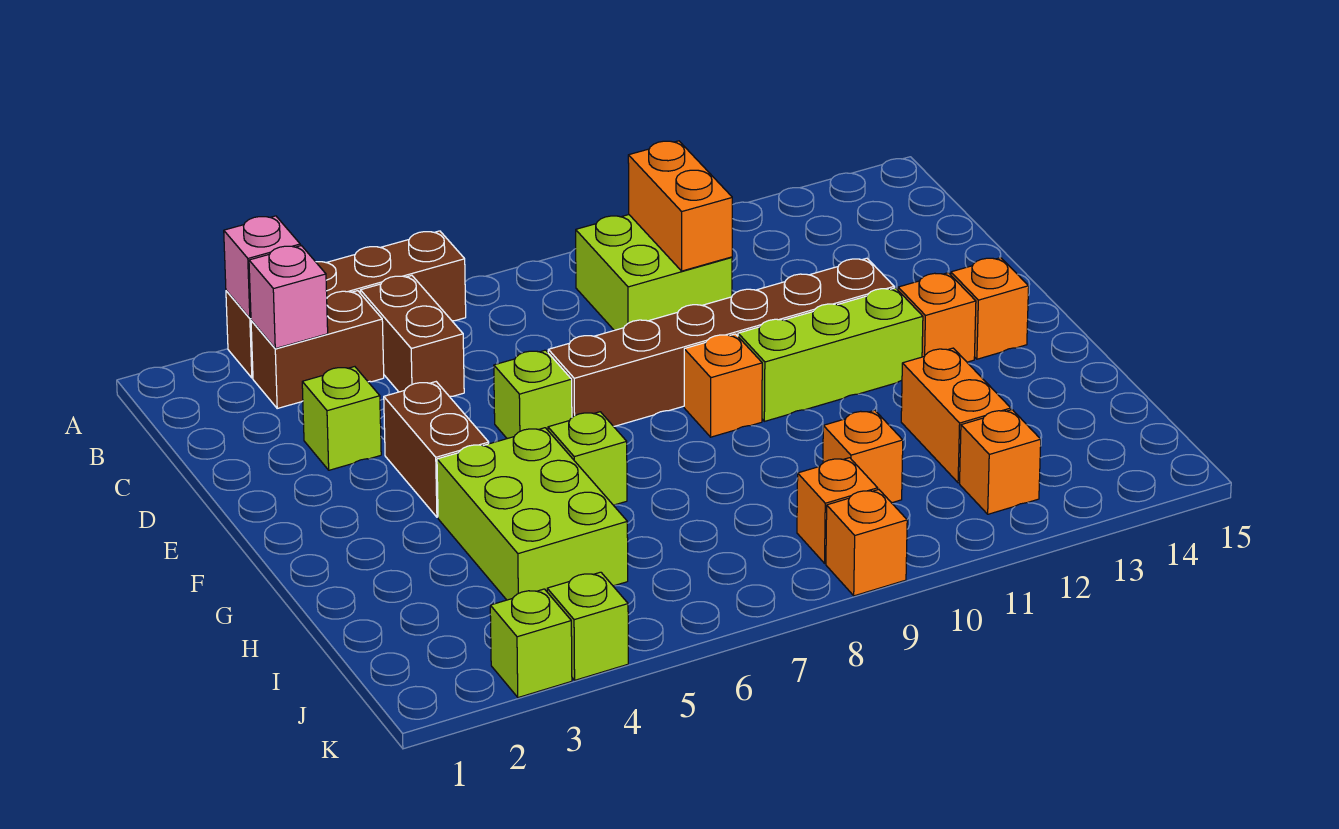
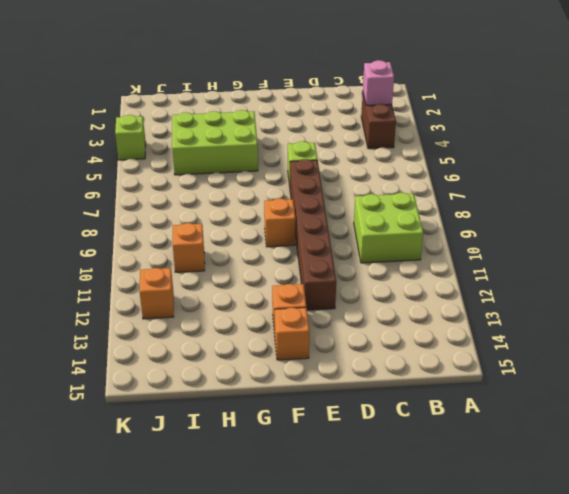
none -> brown 1x4 brick [226,231,466,378]
none -> brown 1x2 brick [360,275,464,396]
none -> lime 1x1 brick [302,367,381,470]

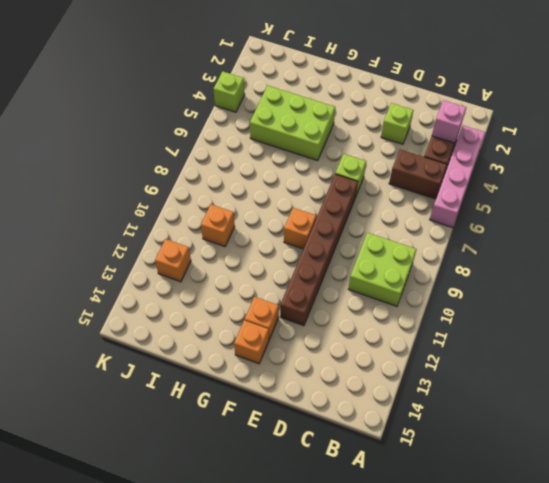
pink 1x4 brick [430,125,485,228] -> brown 1x4 brick [226,231,466,378]
none -> brown 1x2 brick [384,382,489,517]
none -> lime 1x3 brick [738,288,923,421]
none -> lime 1x1 brick [548,412,627,505]

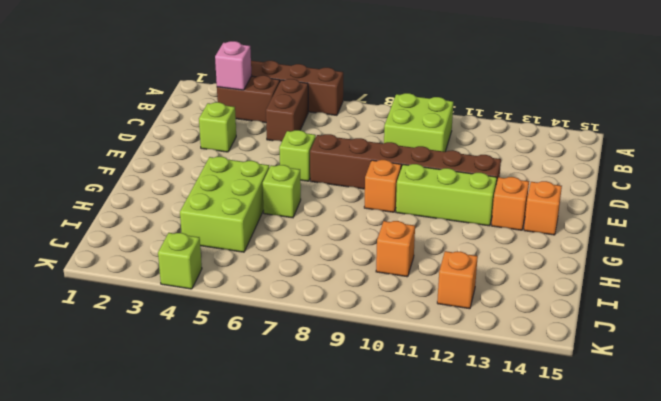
none -> brown 1x2 brick [384,382,489,517]
none -> orange 1x2 brick [901,348,1011,483]
none -> orange 1x1 brick [797,458,878,563]

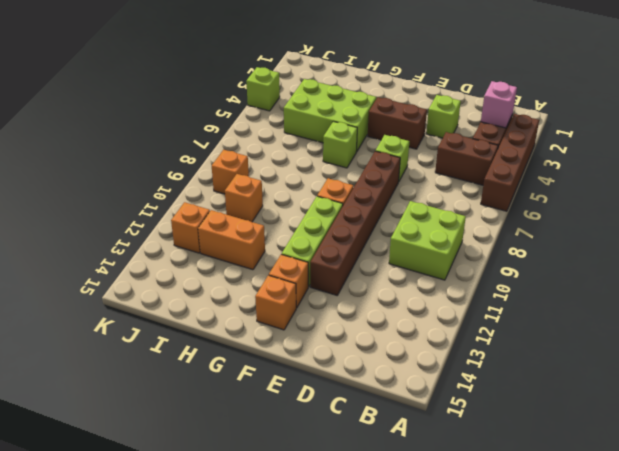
none -> lime 1x1 brick [490,589,572,698]
none -> orange 1x1 brick [826,490,907,596]
none -> pink 1x1 brick [224,216,300,318]

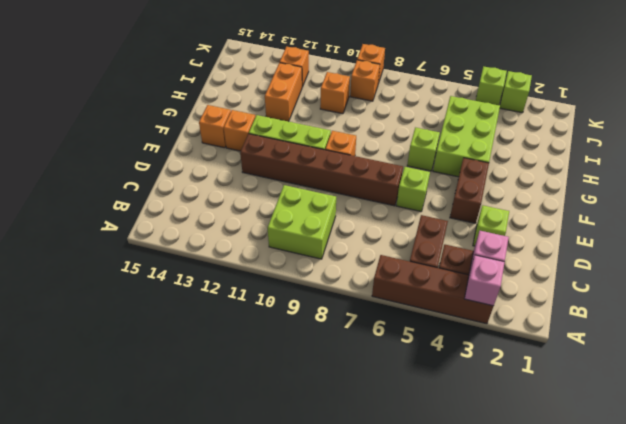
none -> orange 1x2 brick [628,141,732,271]

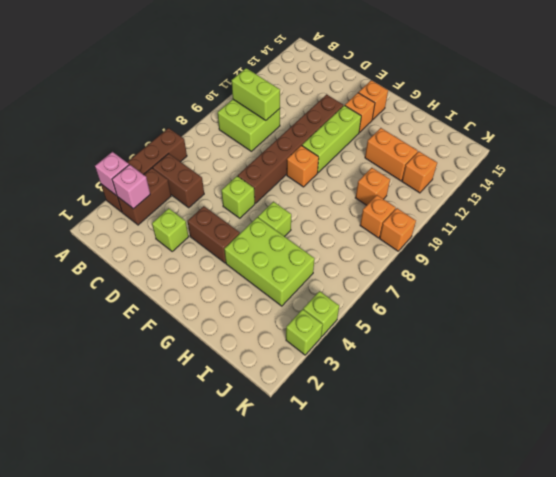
lime 1x2 brick [231,68,280,120] -> orange 1x2 brick [628,141,732,271]

